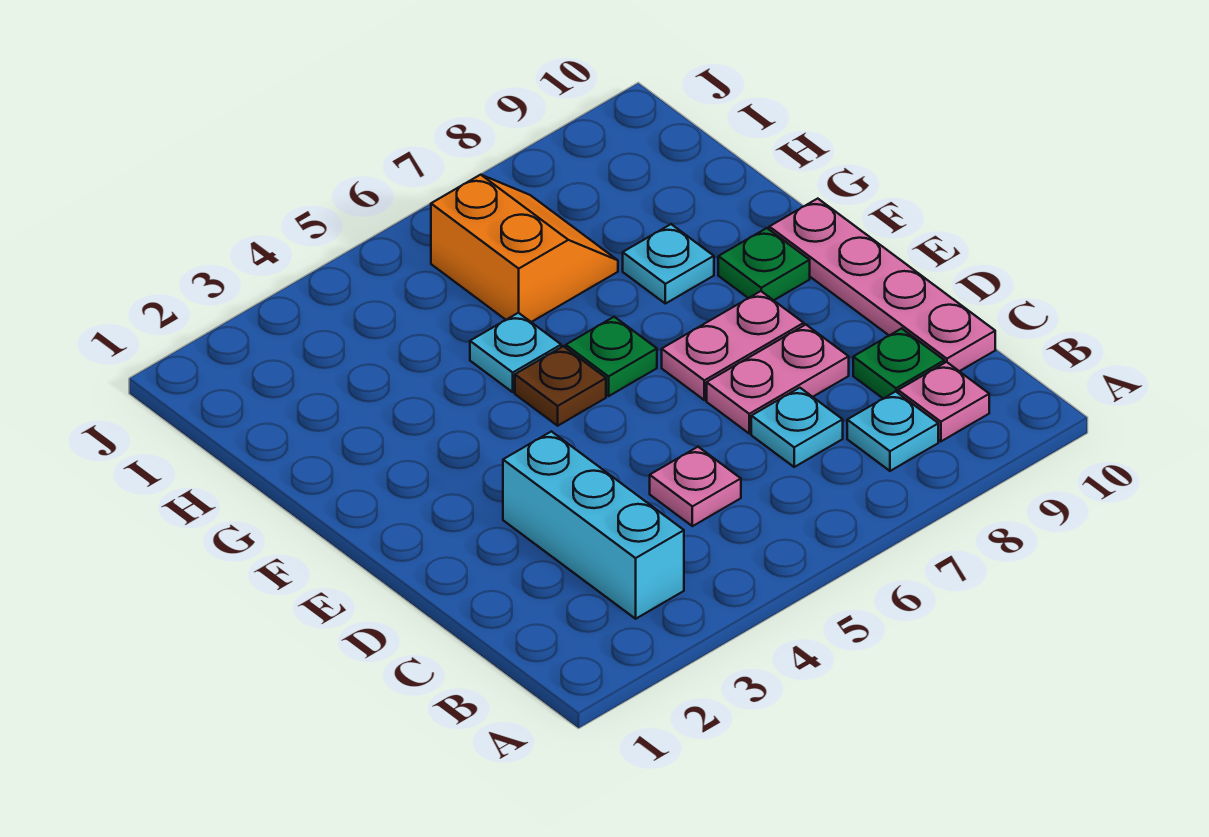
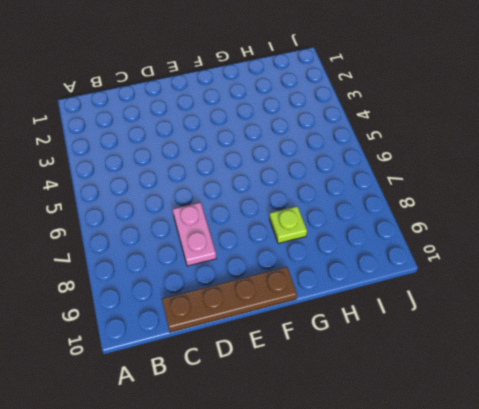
brown 1x4 plate [162,267,297,332] -> pink 1x4 plate [769,199,995,371]
lime 1x1 plate [269,206,307,243] -> cyan 1x1 plate [623,224,714,304]
none -> cyan 1x3 brick [503,431,684,619]
none -> cyan 1x1 plate [847,392,938,471]
none -> pink 1x1 plate [898,362,989,441]

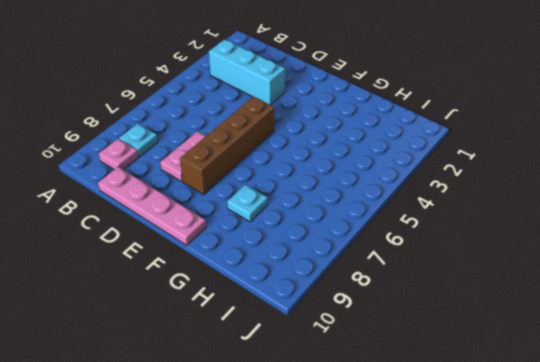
brown 1x4 brick [180,97,274,195] -> pink 1x2 plate [662,291,804,400]
none -> pink 1x1 plate [650,447,741,526]
none -> cyan 1x1 plate [751,388,843,467]
none -> green 1x1 plate [853,328,944,398]

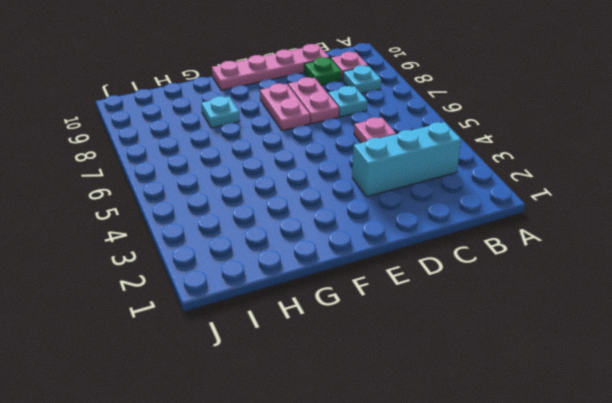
none -> brown 1x1 plate [515,346,606,426]
none -> green 1x1 plate [566,317,657,396]
none -> green 1x1 plate [718,228,810,300]

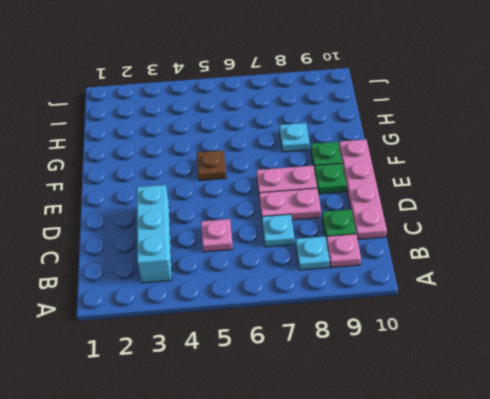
green 1x1 plate [314,163,347,194] -> green 1x1 plate moved to [566,317,657,396]
none -> cyan 1x1 plate [470,313,561,392]
none -> orange 2x2 slope [431,175,618,322]

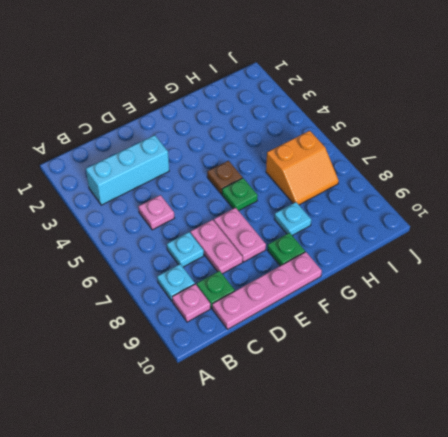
none -> cyan 1x1 plate [470,313,561,392]

